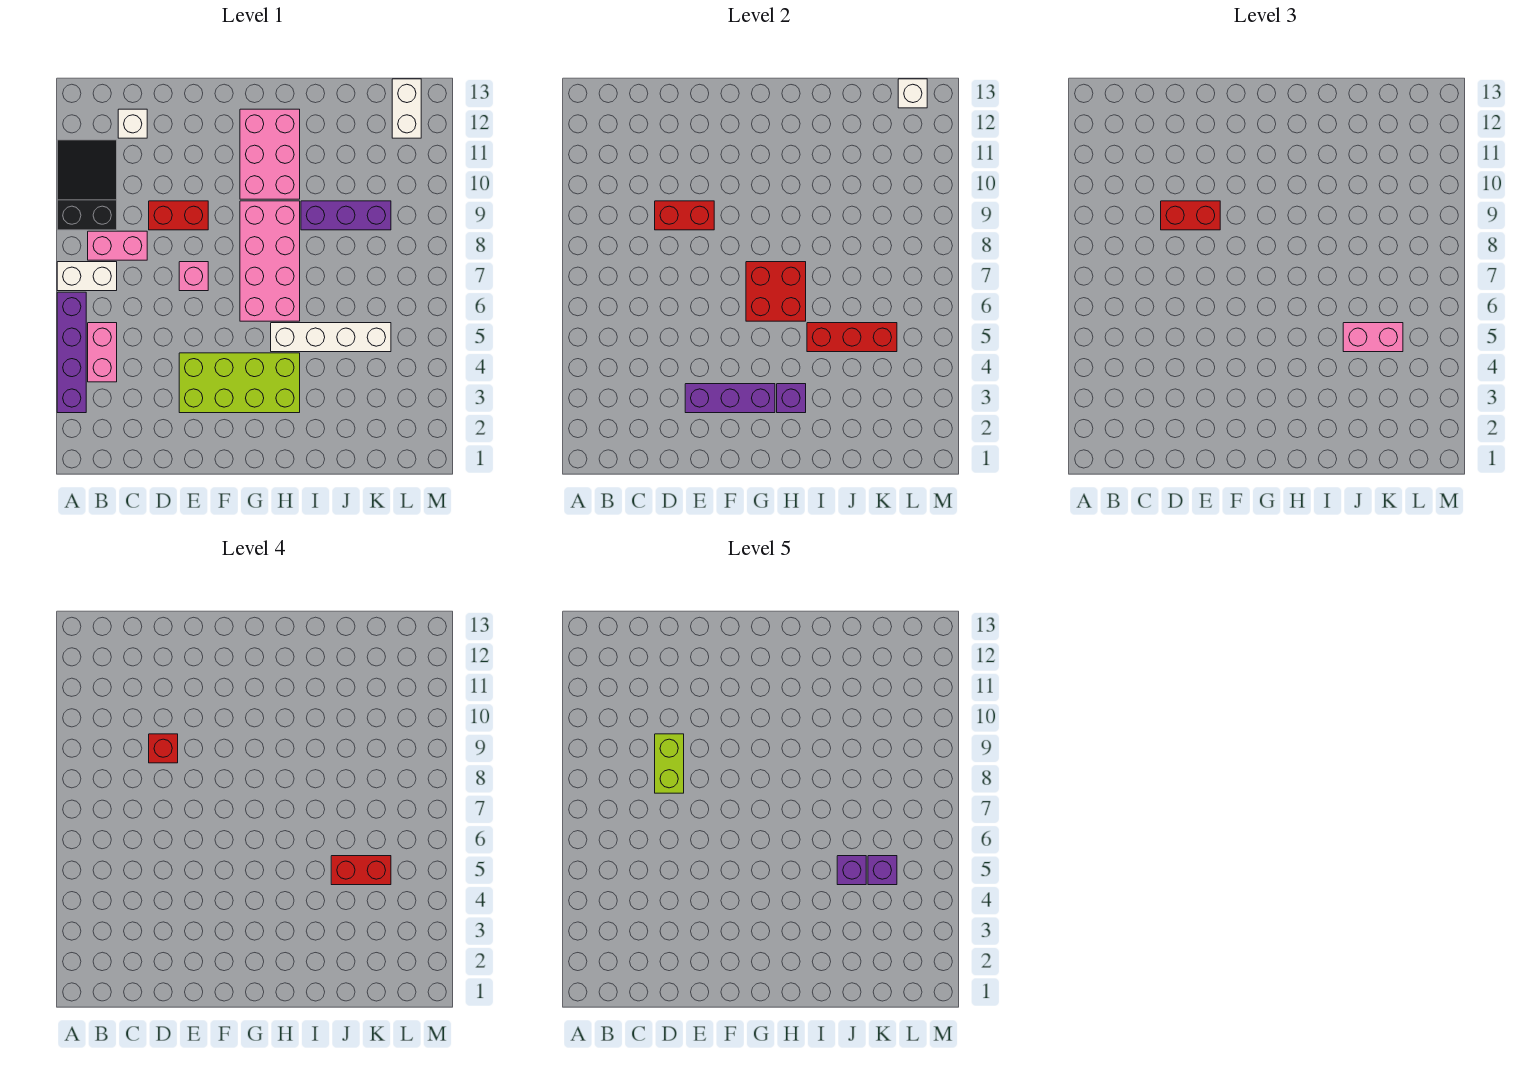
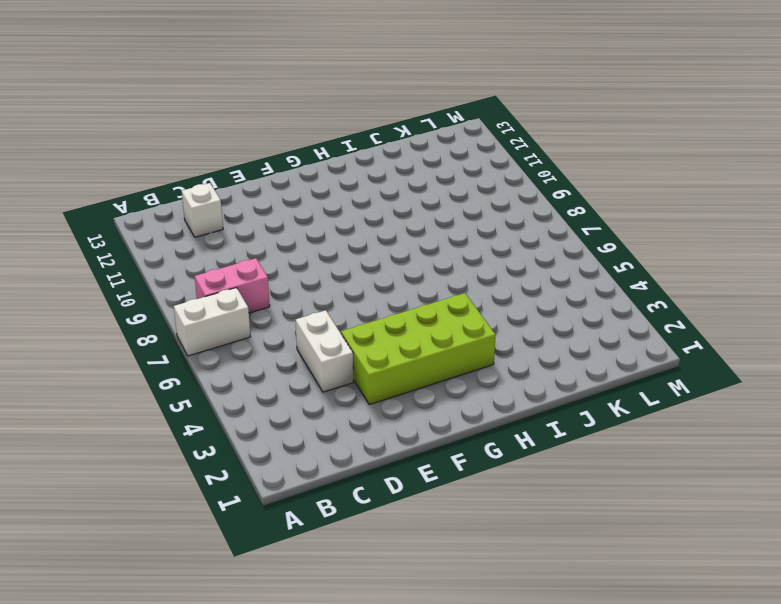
white 1x2 brick [296,310,353,392] -> white 1x2 brick moved to [392,79,421,138]
none -> purple 1x4 brick [57,292,86,413]
none -> black 2x3 slope [57,140,117,230]
none -> pink 1x2 brick [88,323,117,382]

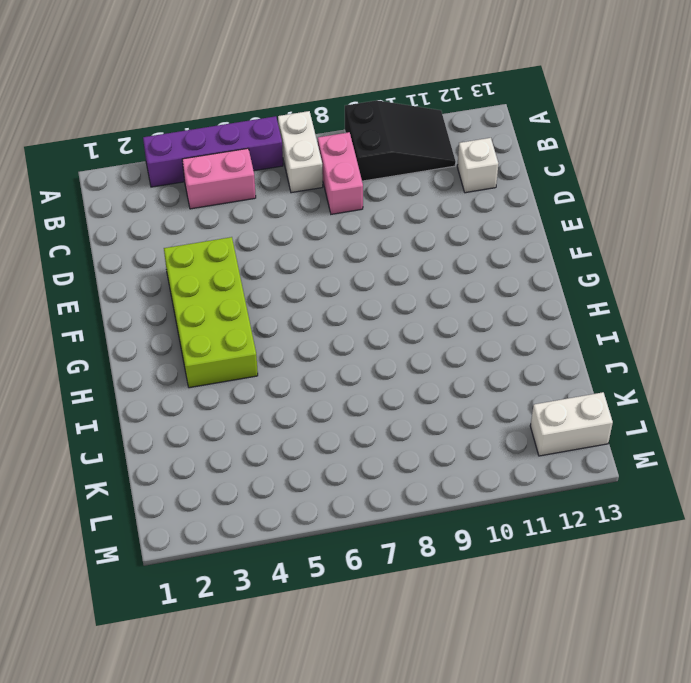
none -> red 1x2 brick [149,201,208,230]
none -> pink 1x1 brick [179,262,208,291]
none -> pink 2x4 brick [240,201,300,321]

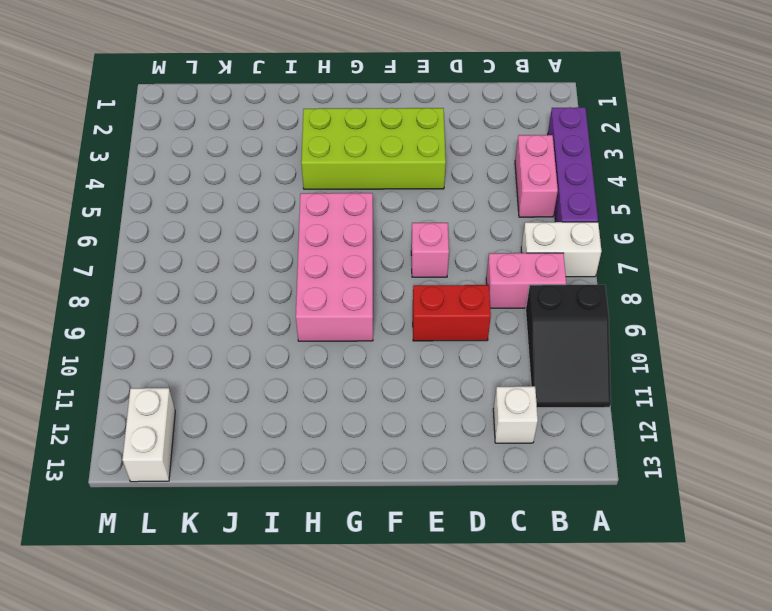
none -> pink 2x3 brick [240,109,300,199]
none -> white 1x4 brick [271,323,391,352]
none -> purple 1x3 brick [301,201,391,230]

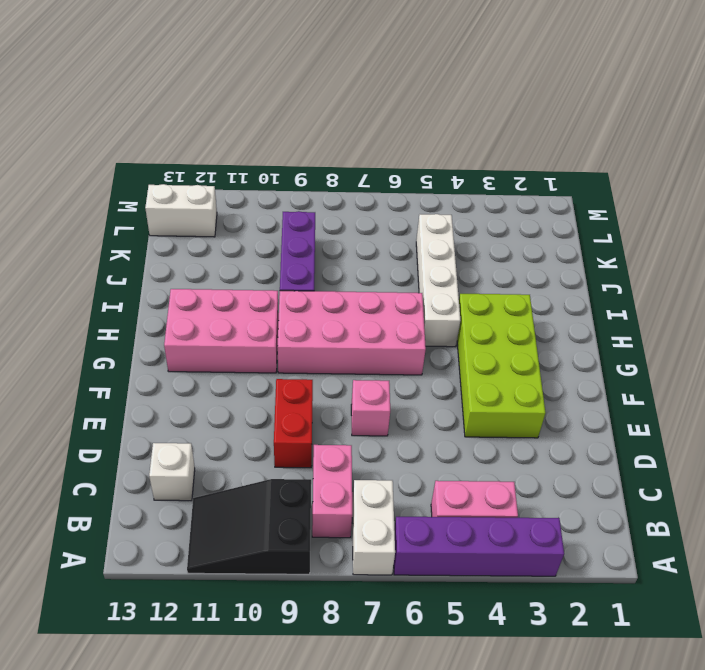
none -> red 1x2 brick [655,201,714,230]
none -> purple 1x3 brick [685,384,775,413]
none -> red 2x2 brick [746,262,806,321]

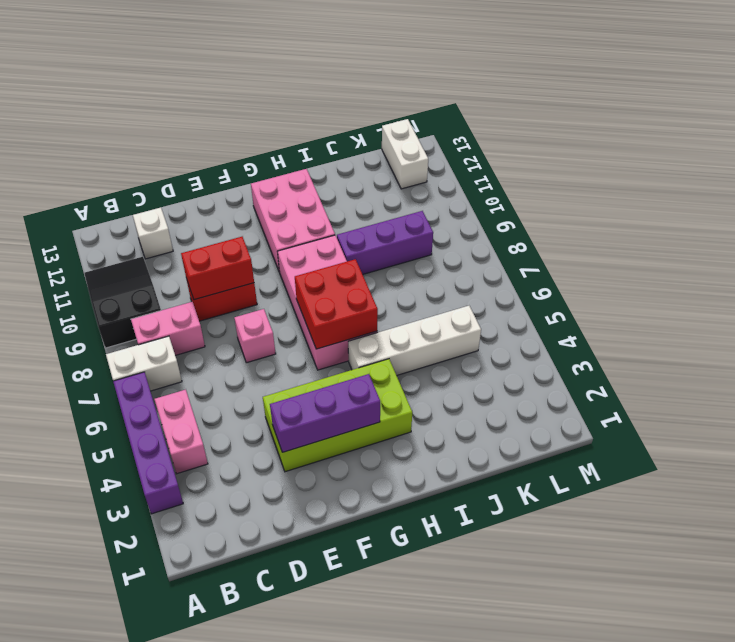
none -> purple 1x1 brick [777,384,806,413]
none -> red 1x3 brick [807,323,897,352]
none -> white 1x1 brick [898,79,927,108]

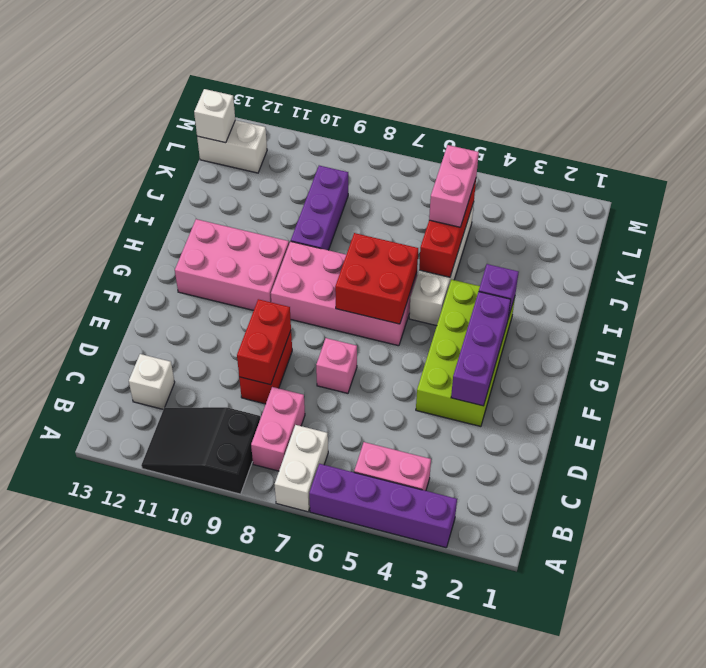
none -> red 1x2 brick [1161,201,1220,230]
none -> red 1x1 brick [149,734,178,763]
none -> red 1x2 brick [331,856,391,885]

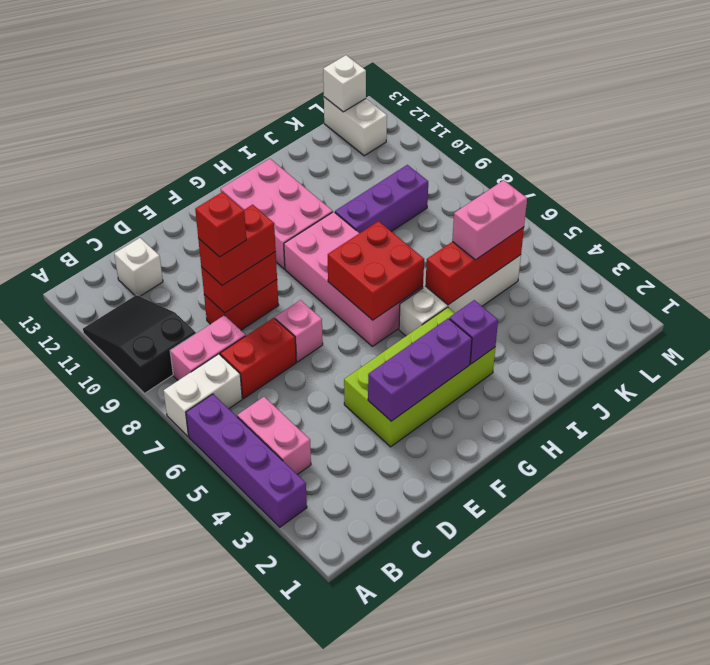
red 1x2 brick [220,318,296,398] -> red 1x2 brick moved to [331,856,391,885]
none -> lime 1x2 brick [655,734,684,793]
none -> purple 1x1 brick [837,856,866,885]
none -> purple 1x1 brick [868,856,897,885]

